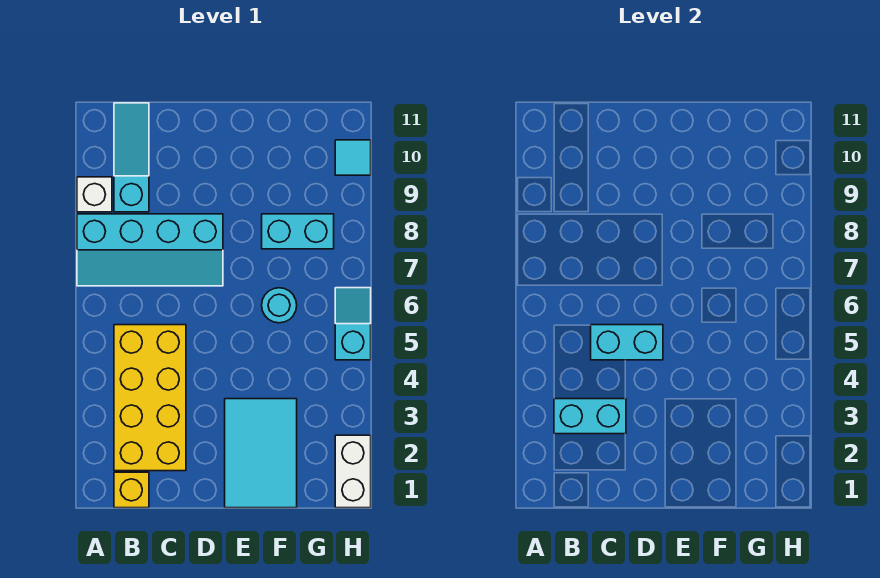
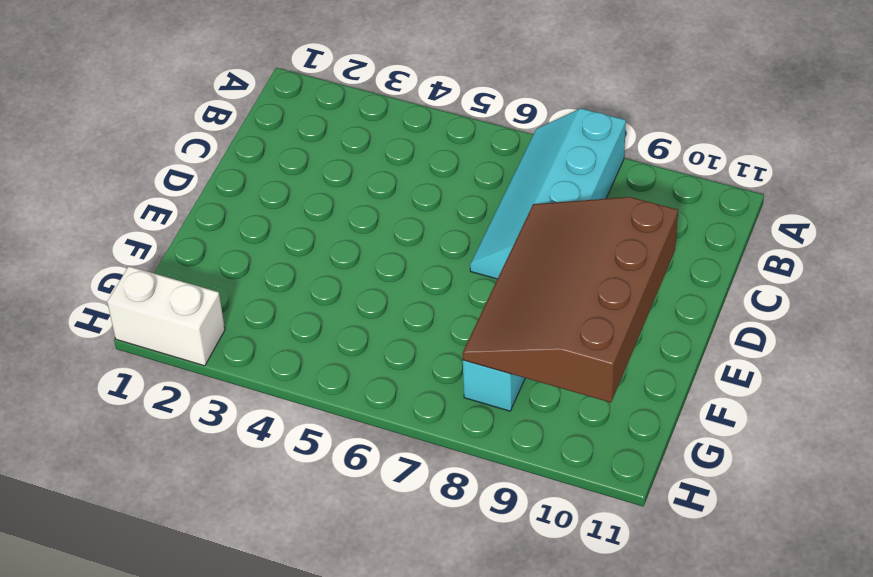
brown 3x4 slope [462,197,678,403] -> none
none -> white 1x1 brick [77,177,112,212]
none -> yellow 1x1 brick [114,472,149,508]
none -> yellow 2x4 brick [114,325,186,471]

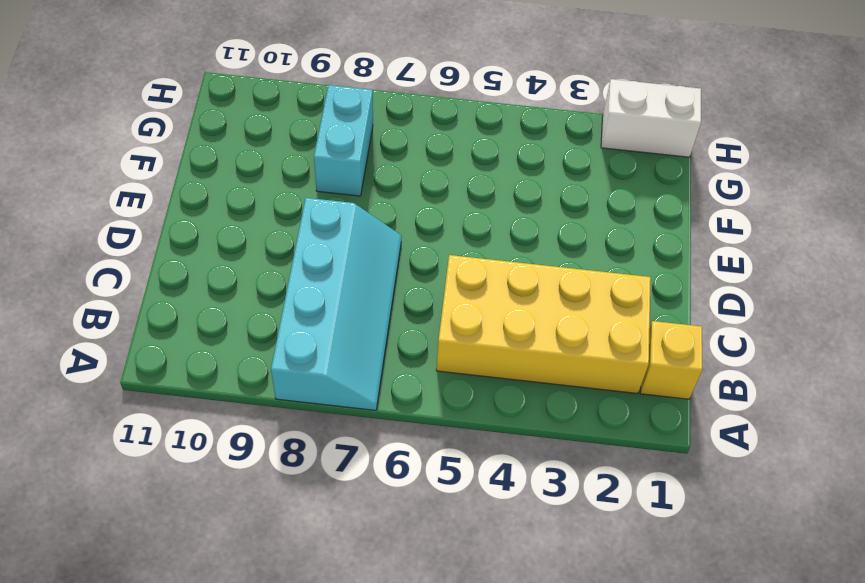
none -> white 1x1 brick [77,177,112,212]
none -> cyan 1x3 slope [114,103,149,212]
none -> cyan 2x3 tile [225,399,297,508]

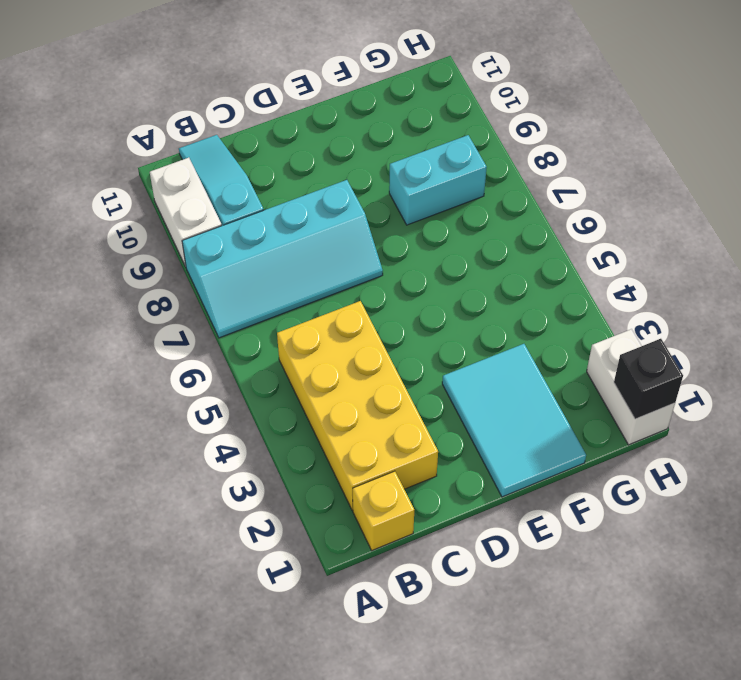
white 1x2 brick [150,158,222,267] -> white 1x1 brick [77,177,112,212]
black 1x1 brick [614,339,683,419] -> none
none -> cyan 1x1 round brick [262,288,297,323]
none -> cyan 1x2 slope [335,288,371,360]
none -> cyan 1x1 tile [335,140,371,175]

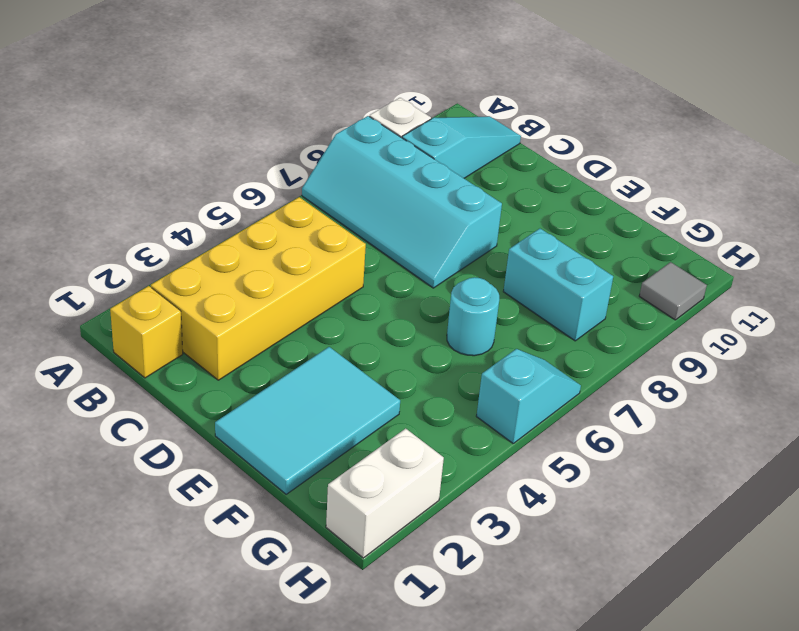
grey 1x1 tile [639,262,707,320] -> cyan 1x1 tile [335,140,371,175]
none -> cyan 1x2 brick [554,399,626,434]
none -> cyan 1x2 brick [591,325,663,360]

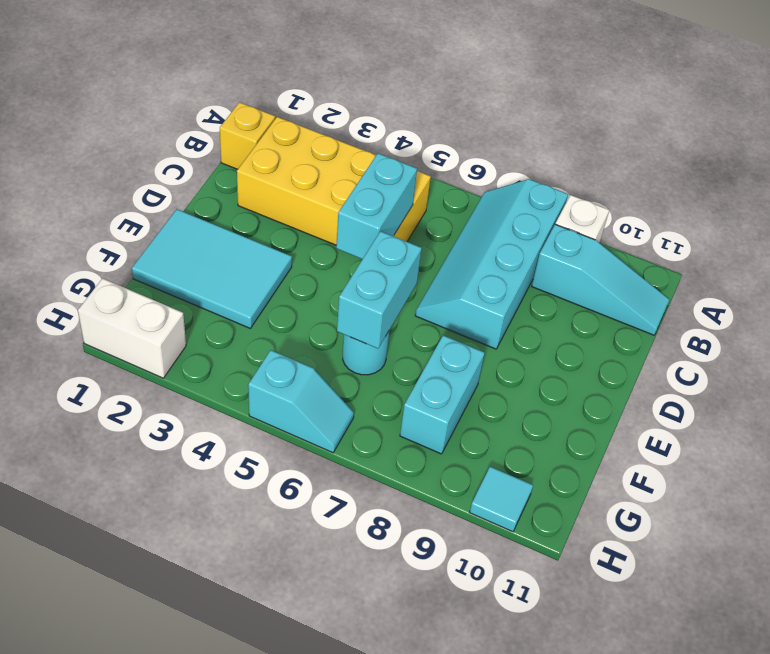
cyan 1x2 brick [337,231,422,348] -> cyan 1x2 brick moved to [554,399,626,434]

